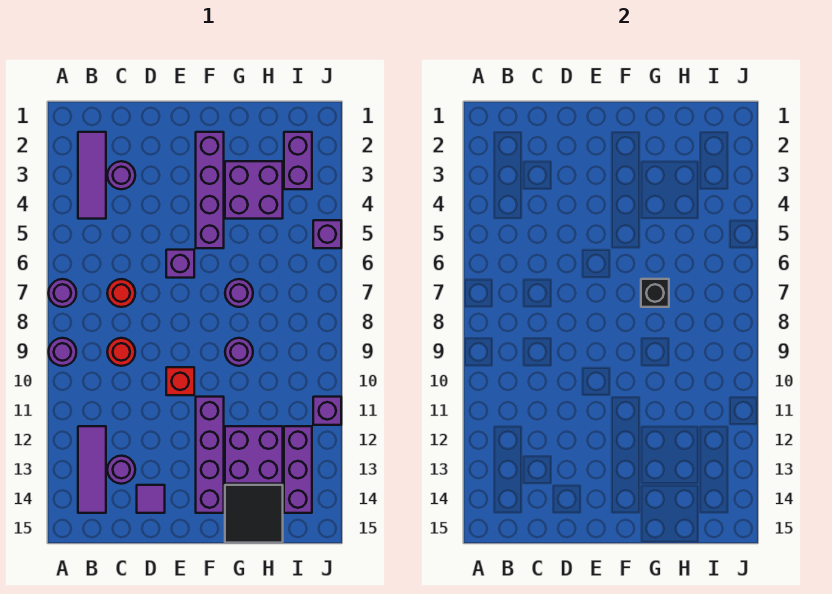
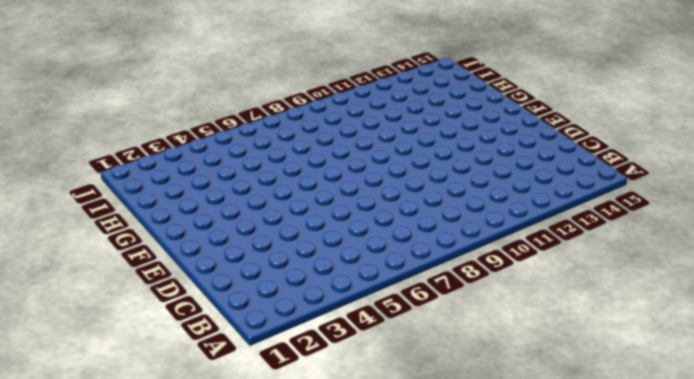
none -> purple 1x1 round brick [49,279,76,307]
none -> purple 1x1 round brick [49,338,76,366]
none -> purple 1x3 tile [78,132,106,219]

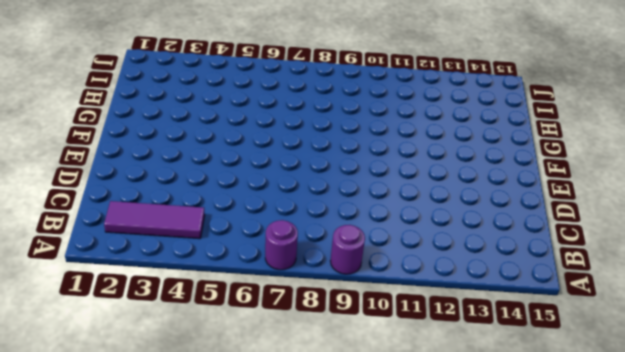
none -> purple 1x3 tile [78,426,106,513]
none -> purple 1x1 round brick [107,161,135,189]
none -> red 1x1 round brick [107,279,135,307]

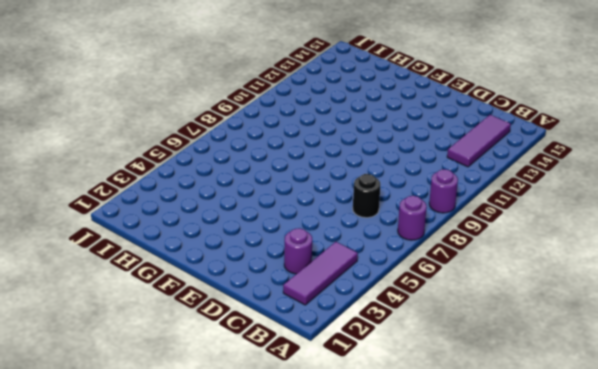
black 1x1 round brick [353,174,380,218] -> red 1x1 round brick [107,279,135,307]
none -> red 1x1 round brick [107,338,135,366]
none -> purple 1x1 round brick [107,456,135,484]
none -> purple 1x1 tile [137,485,165,513]

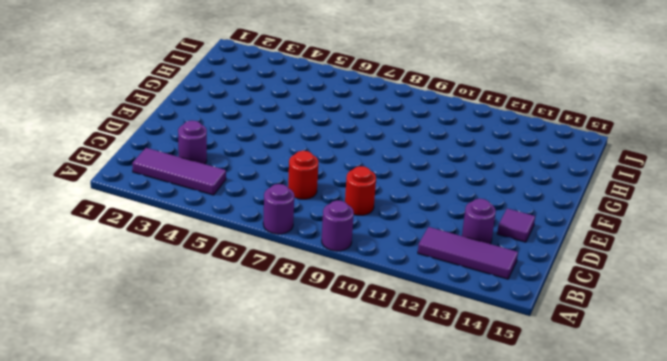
none -> purple 1x1 brick [166,250,194,278]
none -> red 1x1 brick [166,367,194,395]
none -> purple 1x4 brick [196,132,224,248]

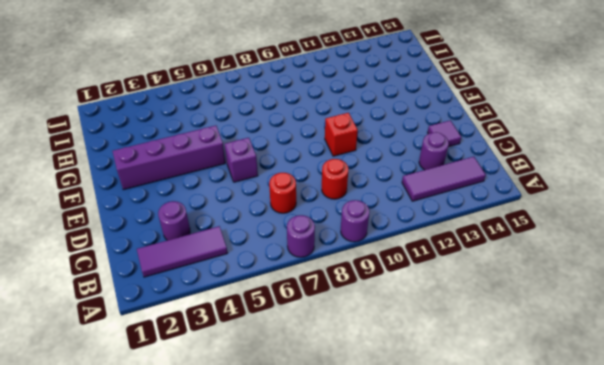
none -> purple 1x4 brick [196,397,224,513]
none -> purple 2x2 brick [225,161,283,219]
none -> purple 1x1 round brick [225,279,253,307]

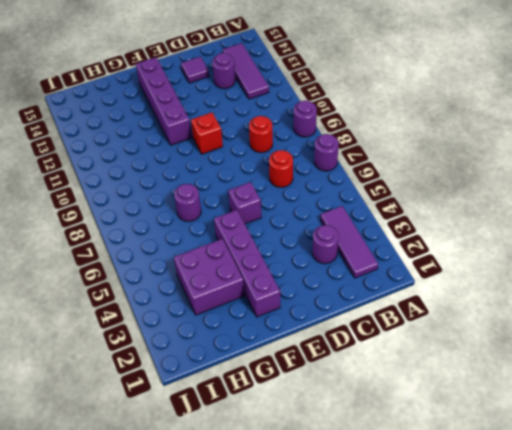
none -> purple 1x1 round brick [225,338,253,366]
none -> purple 2x2 brick [225,426,283,484]
none -> black 2x2 tile [225,485,283,543]

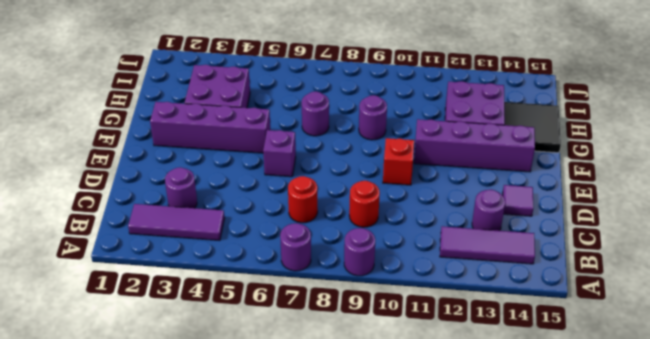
none -> purple 1x2 brick [284,132,312,189]
none -> purple 1x3 brick [284,426,312,513]
none -> purple 1x1 brick [313,220,341,248]

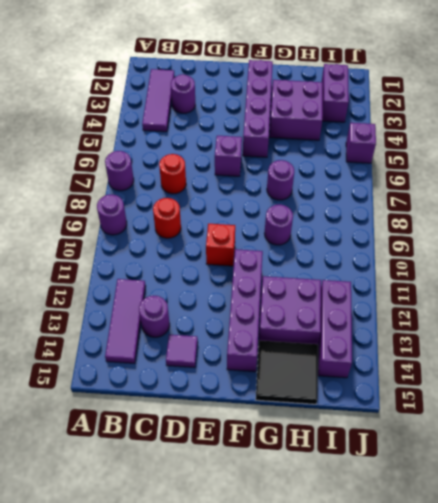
none -> purple 1x1 brick [313,397,341,425]
none -> black 1x1 brick [641,279,669,307]

